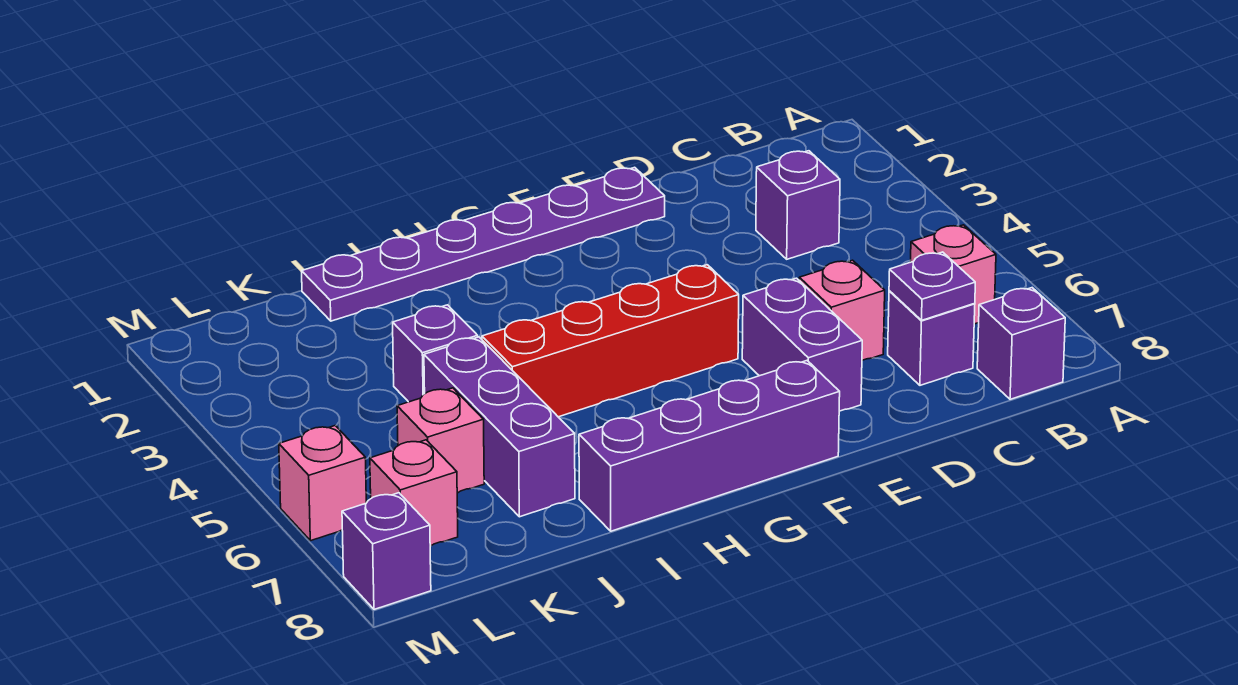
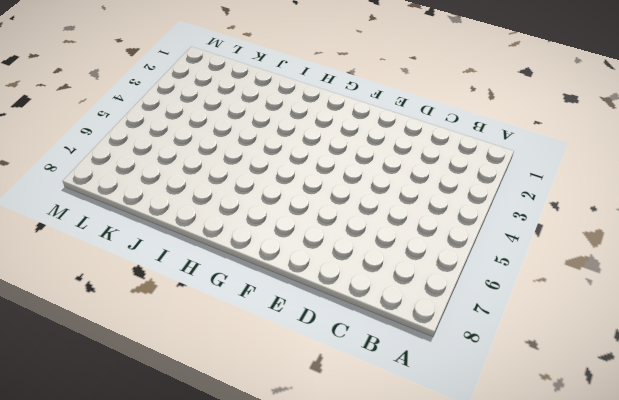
none -> pink 1x1 brick [911,225,996,324]
none -> purple 1x1 brick [977,288,1065,399]
none -> purple 1x1 brick [756,151,840,259]

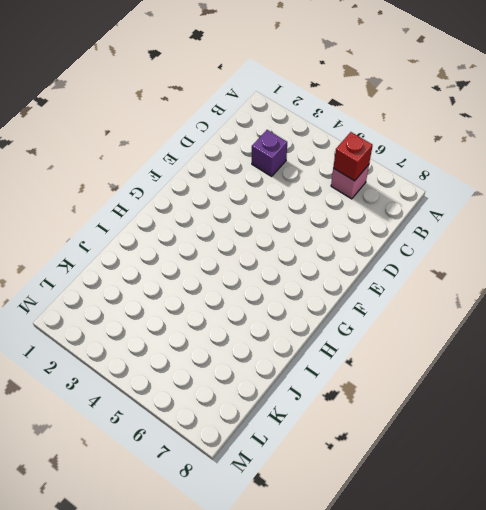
red 1x1 brick [333,132,373,181] -> none
none -> purple 1x1 brick [977,288,1065,399]
none -> purple 1x1 brick [888,291,975,385]
none -> pink 1x1 brick [799,260,885,360]

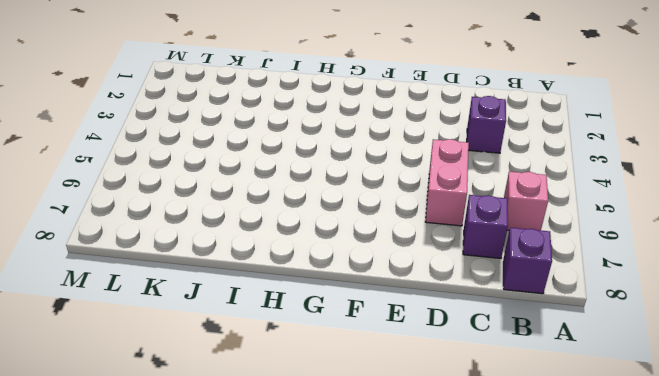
pink 1x2 brick [425,139,469,226] -> pink 1x1 brick [799,260,885,360]
none -> purple 1x6 plate [302,167,665,321]
none -> purple 1x2 brick [742,278,862,411]
none -> red 1x4 brick [482,265,739,417]

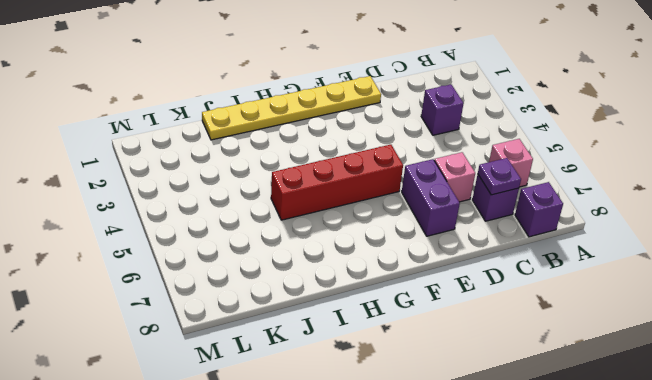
yellow 1x6 plate [202,76,381,140] -> purple 1x6 plate [302,167,665,321]
none -> purple 1x4 brick [579,361,840,531]
none -> purple 1x1 brick [393,305,478,402]
none -> purple 1x3 brick [424,337,575,517]

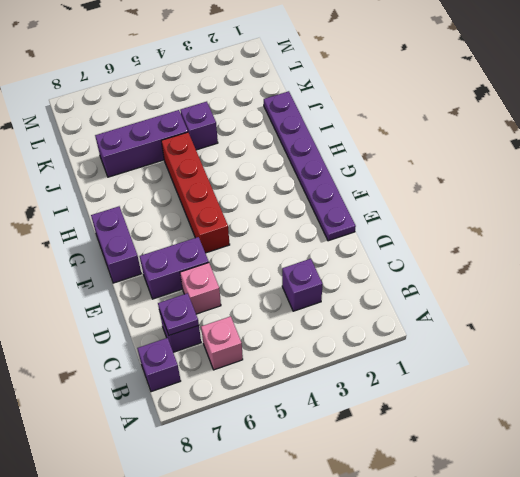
purple 1x2 brick [91,206,142,283] -> purple 1x4 brick [579,361,840,531]
none -> pink 1x1 brick [397,388,484,493]
none -> pink 1x1 brick [370,440,458,546]
none -> pink 1x1 brick [279,426,366,541]

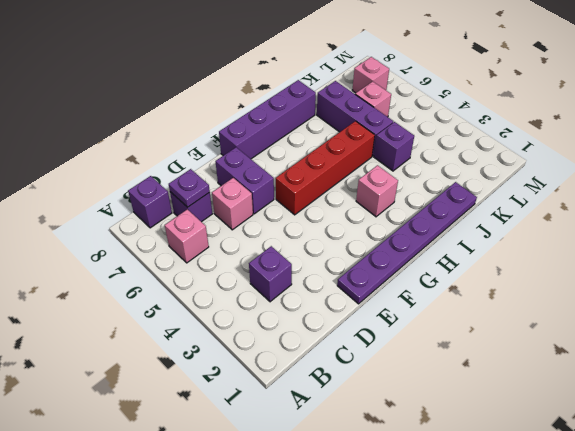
pink 1x1 brick [356,165,398,217] -> pink 1x1 brick moved to [279,426,366,541]
none -> purple 1x1 brick [342,493,431,609]

